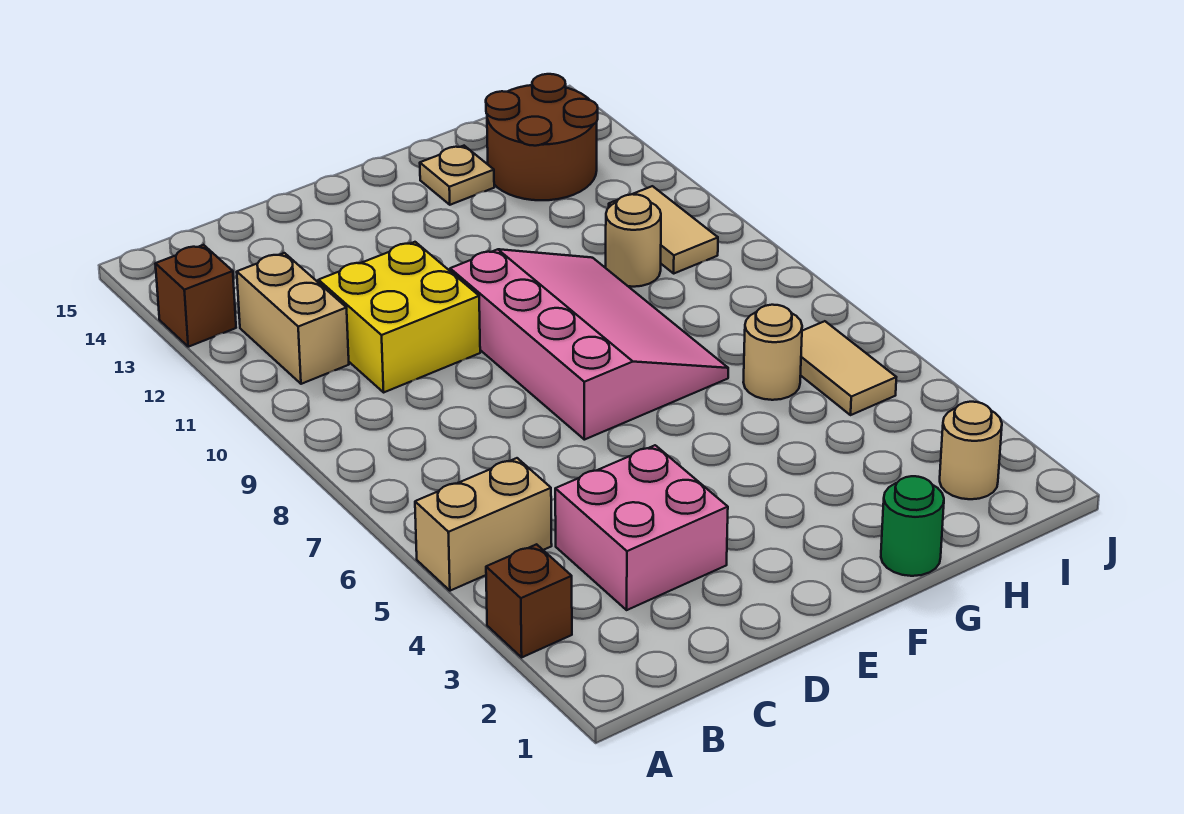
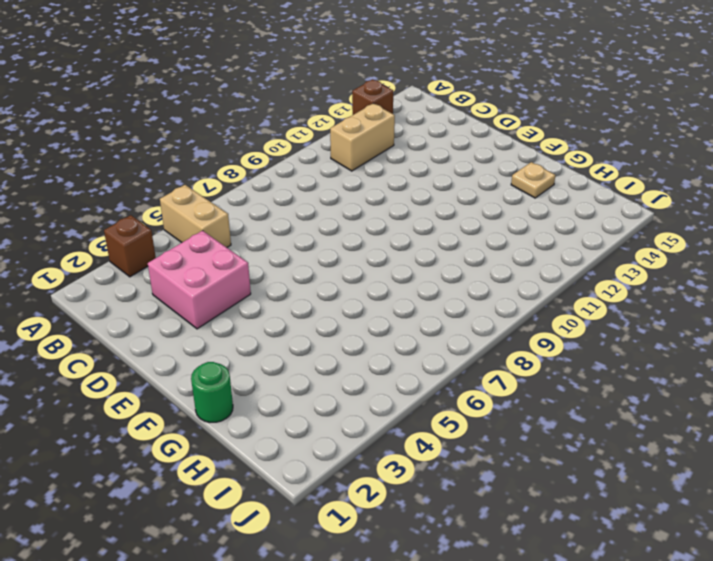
none -> yellow 2x2 brick [318,242,480,392]
none -> pink 3x4 slope [450,249,728,440]
none -> tan 1x1 round brick [743,305,802,400]

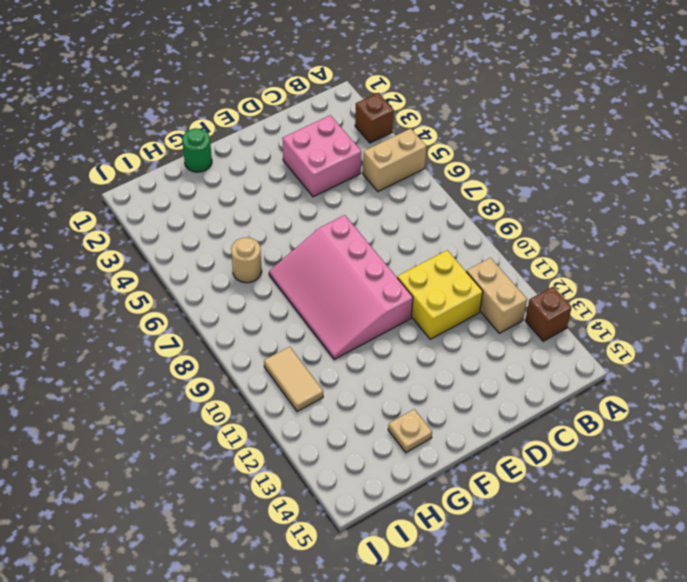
none -> tan 1x1 round brick [606,194,661,287]
none -> brown 2x2 round brick [486,74,598,200]
none -> tan 1x1 round brick [940,402,1002,499]

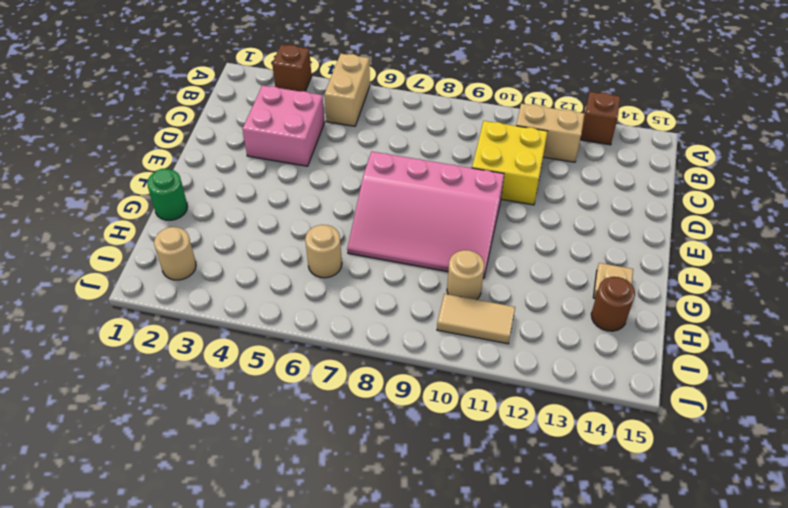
brown 1x1 round brick [591,277,635,331] -> brown 2x2 round brick [486,74,598,200]
none -> tan 1x2 tile [801,321,896,415]

